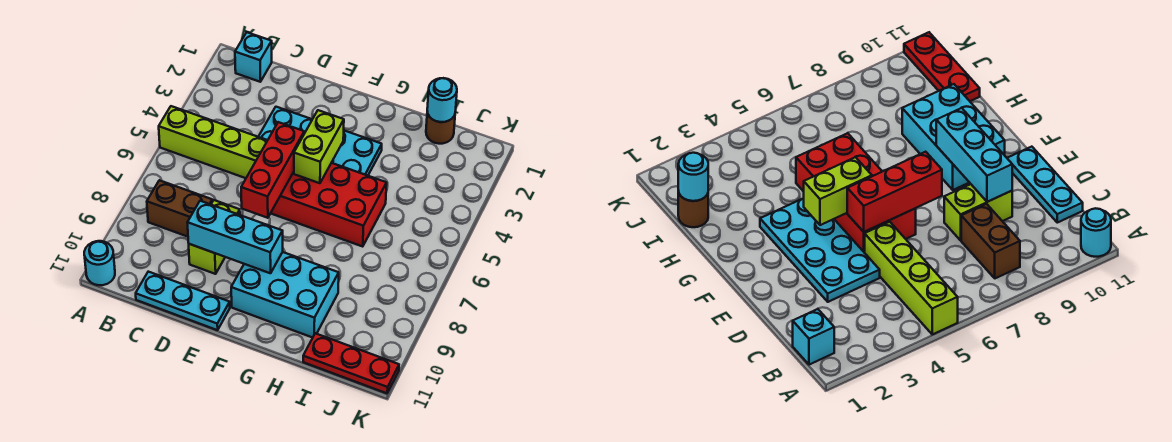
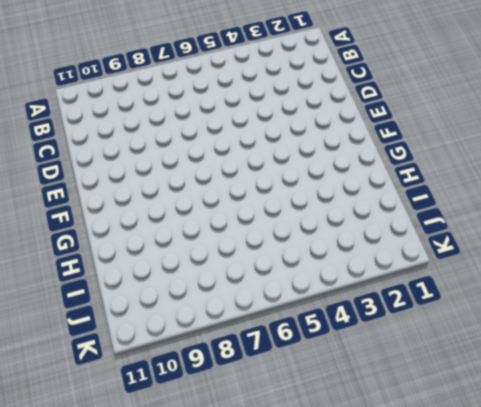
none -> lime 1x4 brick [159,106,268,178]
none -> cyan 1x1 round brick [84,241,115,285]
none -> cyan 1x1 brick [235,32,272,82]

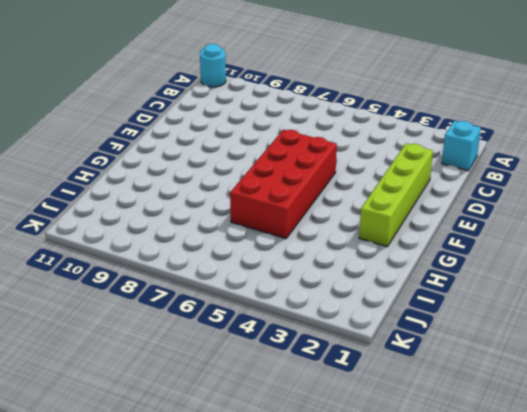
lime 1x4 brick [359,143,433,247] -> lime 1x4 brick moved to [159,106,268,178]
none -> brown 1x2 brick [147,180,212,237]
none -> cyan 1x3 plate [136,272,230,330]
none -> cyan 2x4 plate [258,107,382,176]

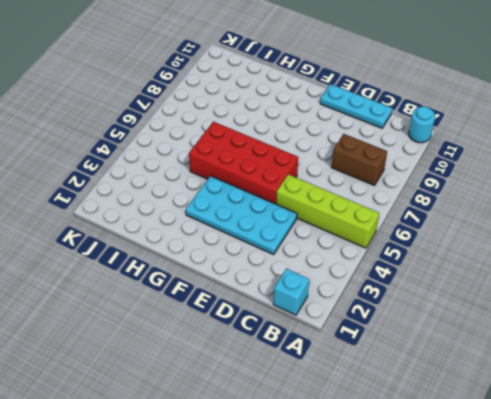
none -> lime 1x2 brick [189,200,240,274]
none -> cyan 2x3 brick [231,252,339,338]
none -> brown 1x1 round brick [426,112,455,144]

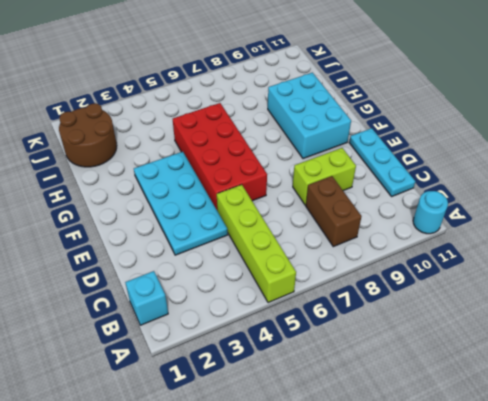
brown 2x2 round brick [59,103,117,167] -> brown 1x1 round brick [426,112,455,144]
none -> red 1x3 plate [303,333,399,393]
none -> cyan 1x3 brick [187,201,283,273]
none -> red 1x3 brick [241,122,304,218]

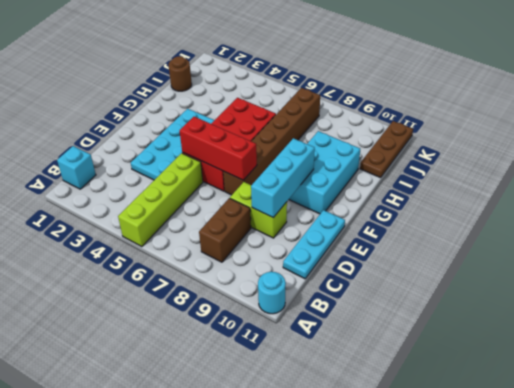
brown 1x6 brick [223,88,320,195] -> none
brown 1x3 plate [360,121,413,178] -> red 1x3 plate [303,333,399,393]
none -> lime 1x2 brick [294,110,344,183]
none -> cyan 1x1 round brick [427,78,457,122]

